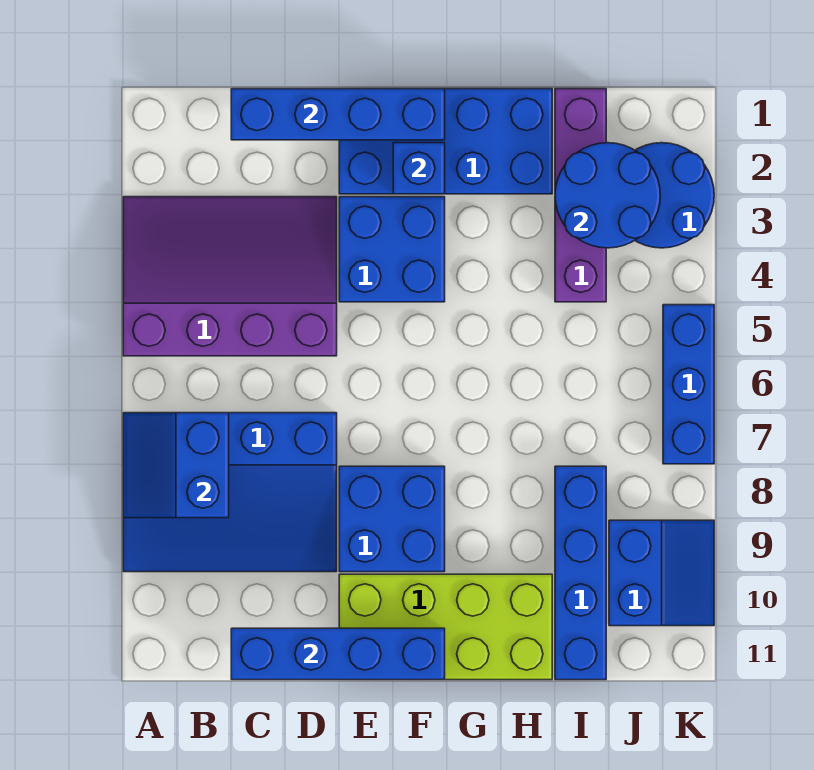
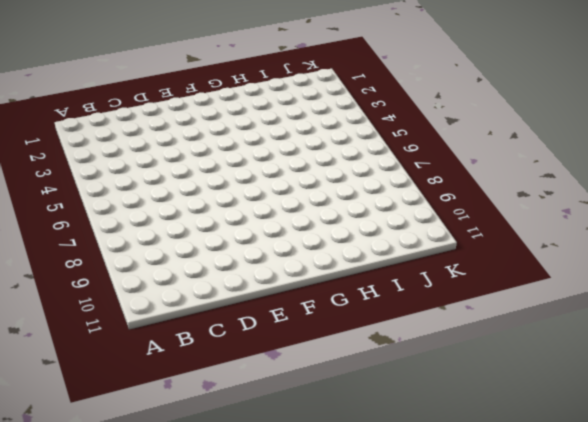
none -> purple 3x4 slope [123,197,337,356]
none -> blue 3x4 slope [123,413,337,572]
none -> blue 2x4 brick [339,89,552,194]

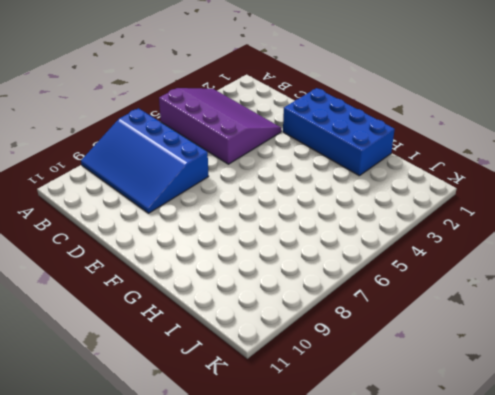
none -> blue 2x2 brick [339,197,445,302]
none -> blue 2x2 brick [339,466,445,572]
none -> lime 2x4 brick [339,574,552,680]

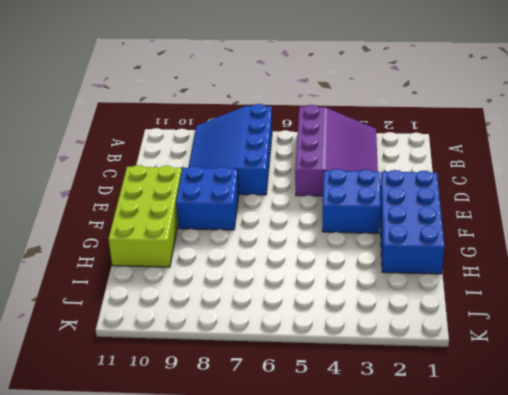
none -> purple 1x4 brick [555,89,606,302]
none -> blue 1x4 brick [555,466,606,680]
none -> blue 2x2 round brick [635,143,714,248]

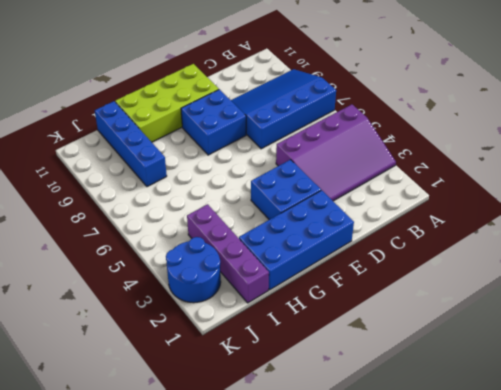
none -> blue 2x2 slope [609,520,714,626]
none -> blue 1x3 brick [663,305,714,464]
none -> blue 2x2 slope [123,413,229,518]

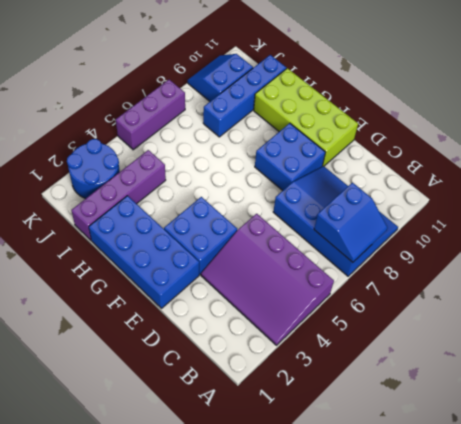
purple 1x3 brick [116,80,185,150] -> blue 1x3 brick [663,305,714,464]
none -> blue 1x4 brick [231,89,445,140]
none -> blue 1x4 brick [231,628,445,680]
none -> blue 1x1 brick [393,143,445,194]

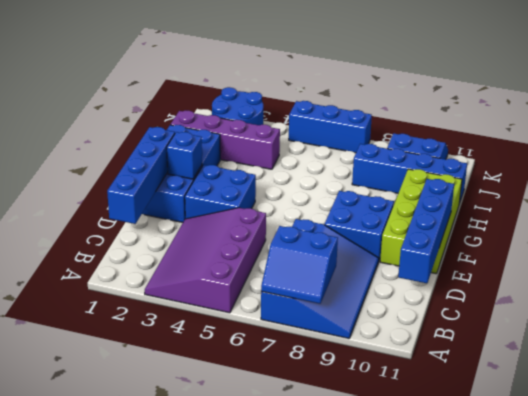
none -> blue 2x2 round brick [555,143,660,248]

